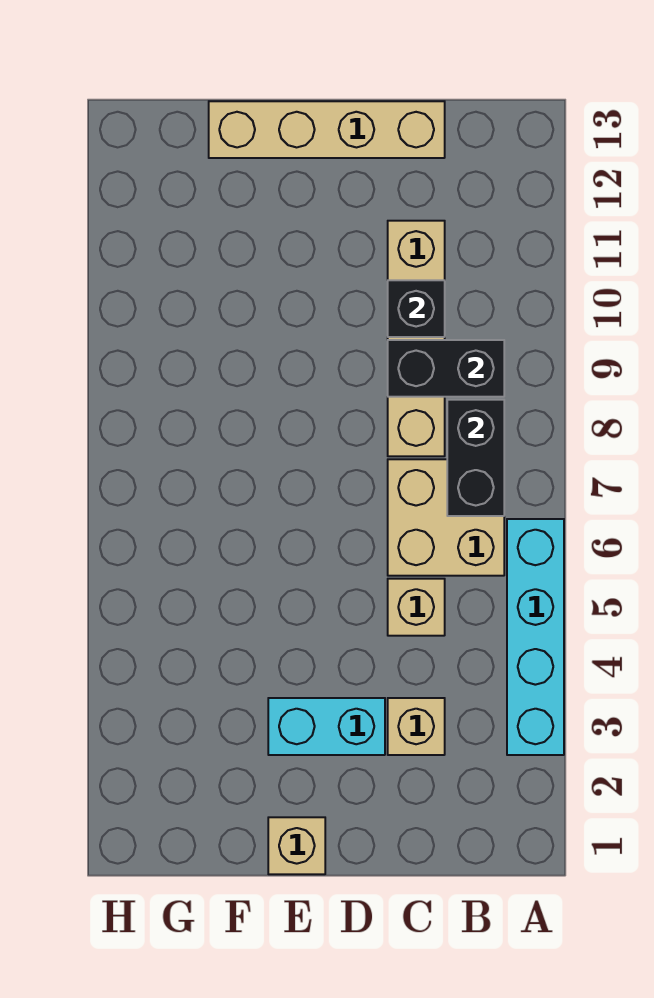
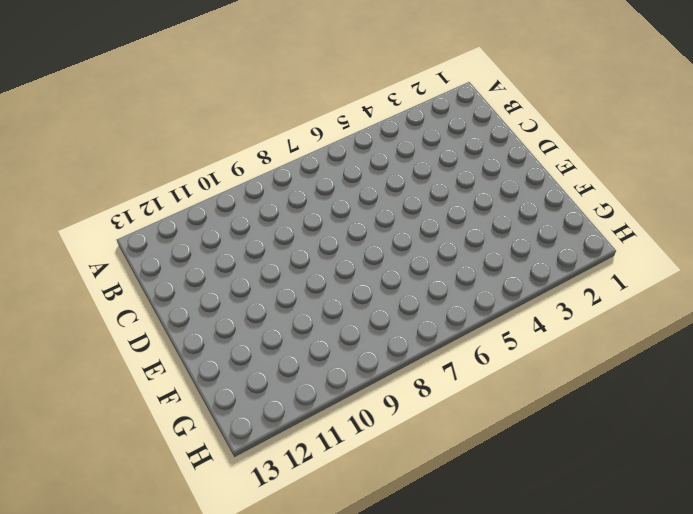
none -> cyan 1x4 brick [507,519,564,755]
none -> tan 2x2 brick [388,459,504,576]

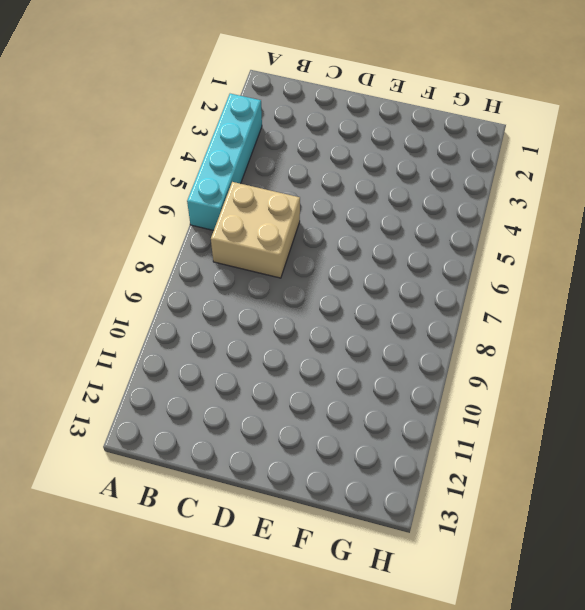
none -> tan 1x1 brick [388,698,445,755]
none -> tan 1x1 brick [388,579,445,636]

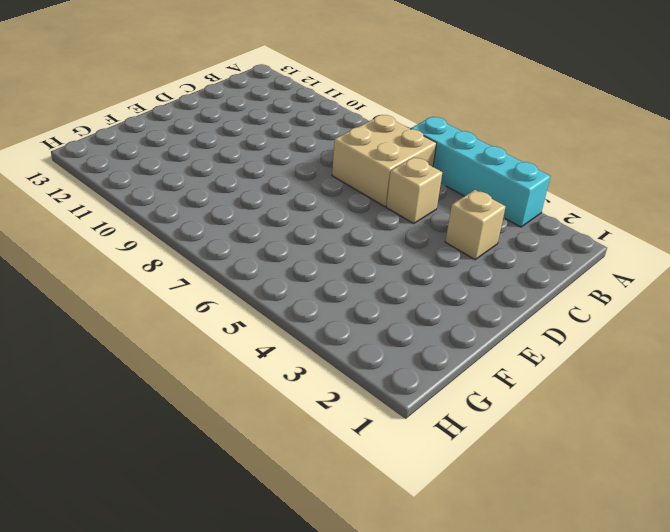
none -> tan 1x4 brick [388,221,445,456]
none -> tan 1x4 brick [209,101,445,158]

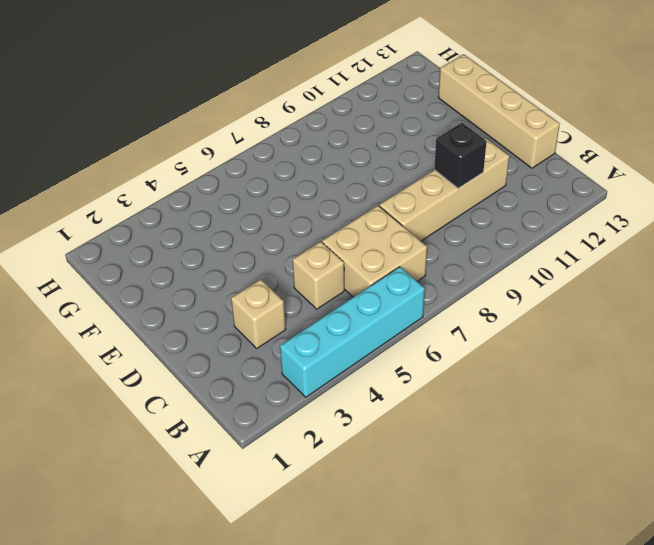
none -> cyan 1x2 brick [268,698,385,755]
none -> tan 1x1 brick [268,817,325,874]

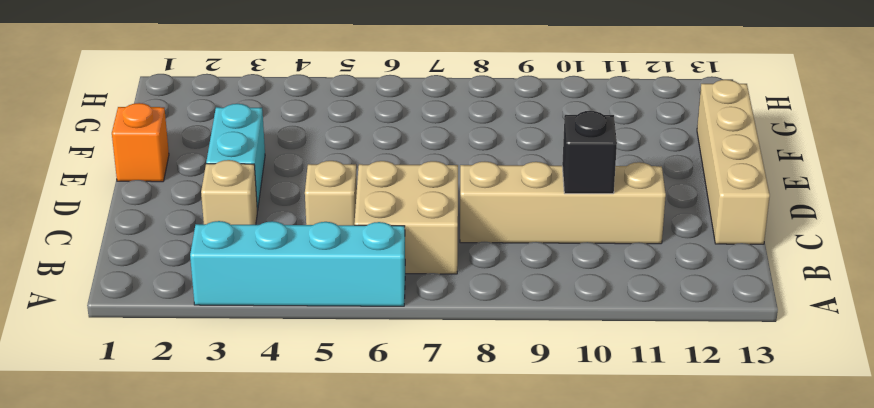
orange 1x1 brick [112,103,169,182] -> tan 1x1 brick [268,817,325,874]
none -> black 1x2 brick [447,400,504,516]
none -> black 1x2 brick [388,340,504,397]

